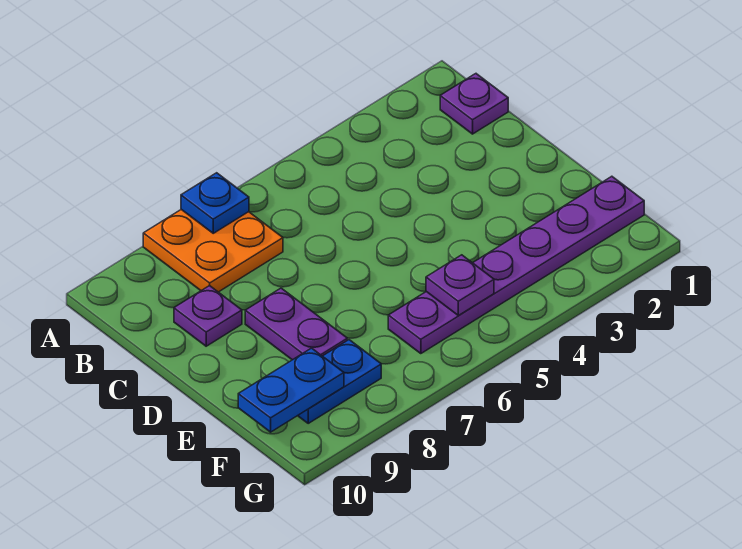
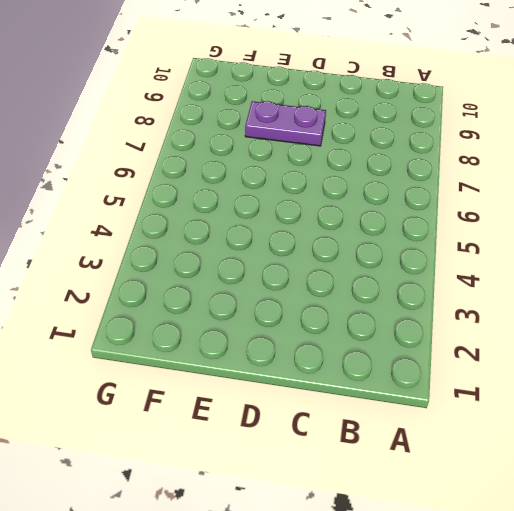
none -> orange 2x2 plate [143,210,283,292]
none -> purple 1x1 plate [440,74,508,134]

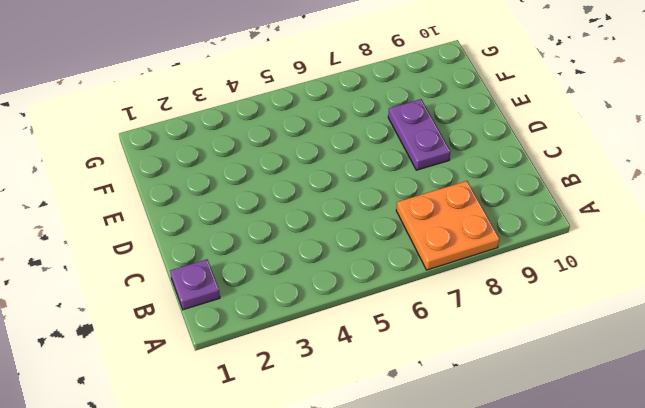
none -> purple 1x1 plate [174,286,242,346]
none -> purple 1x6 plate [388,176,644,354]

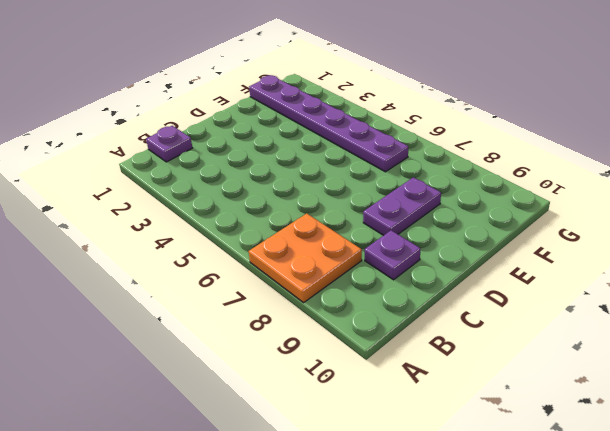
none -> blue 1x2 plate [298,340,381,423]
none -> blue 1x1 plate [181,173,249,233]

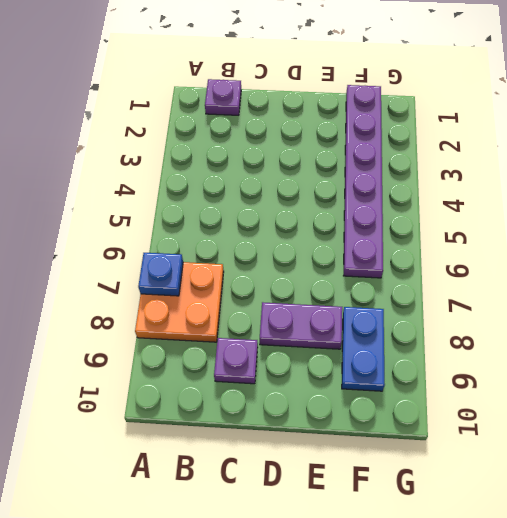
none -> purple 1x1 plate [426,255,494,315]
none -> blue 1x2 plate [238,348,344,432]

